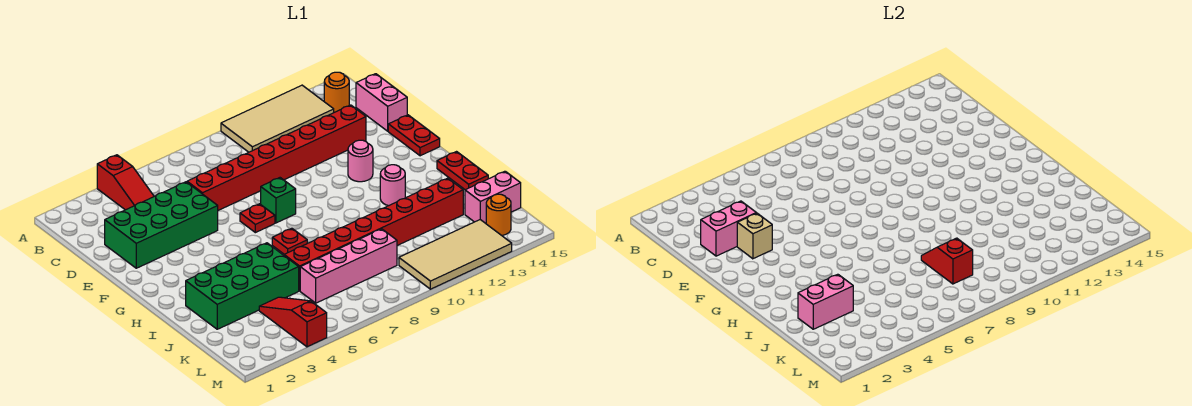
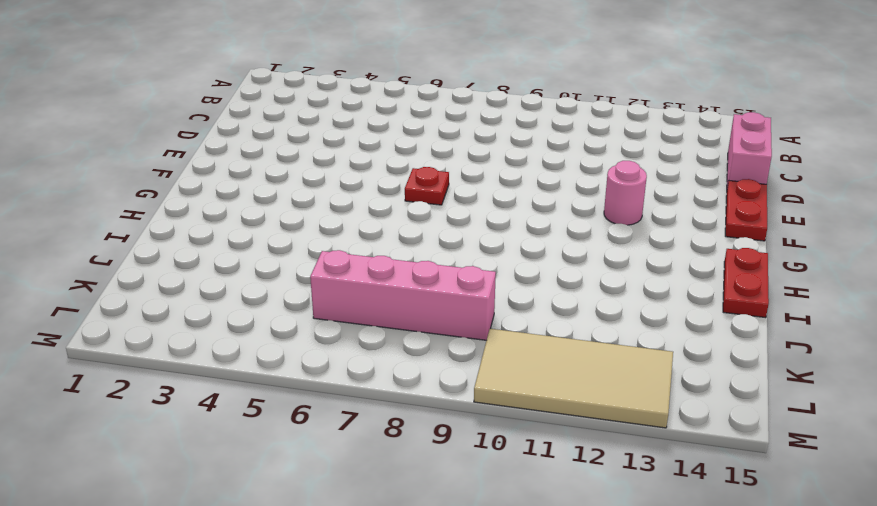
none -> red 1x3 slope [97,155,154,210]
none -> tan 2x4 tile [221,85,334,152]
none -> orange 1x1 round brick [324,72,349,112]

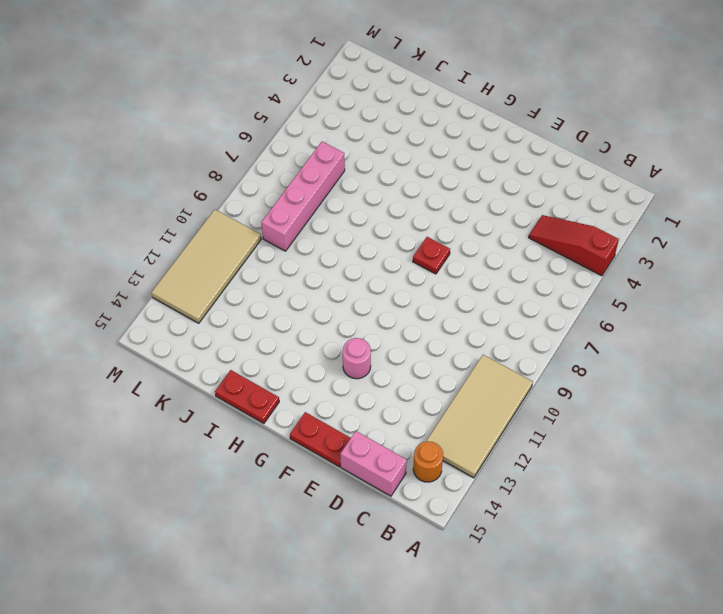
none -> green 2x4 brick [105,182,218,268]
none -> red 1x8 brick [187,105,366,210]
none -> green 1x1 brick [261,178,296,223]

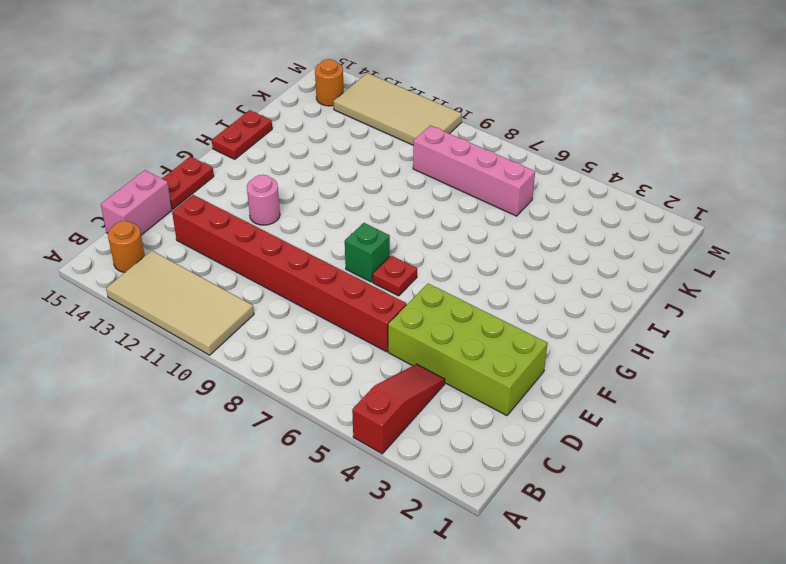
lime 2x4 brick [388,284,548,416] -> green 2x4 brick [105,182,218,268]
none -> red 1x1 plate [272,228,307,254]
none -> pink 1x1 round brick [380,165,405,206]
none -> green 2x4 brick [186,243,299,329]

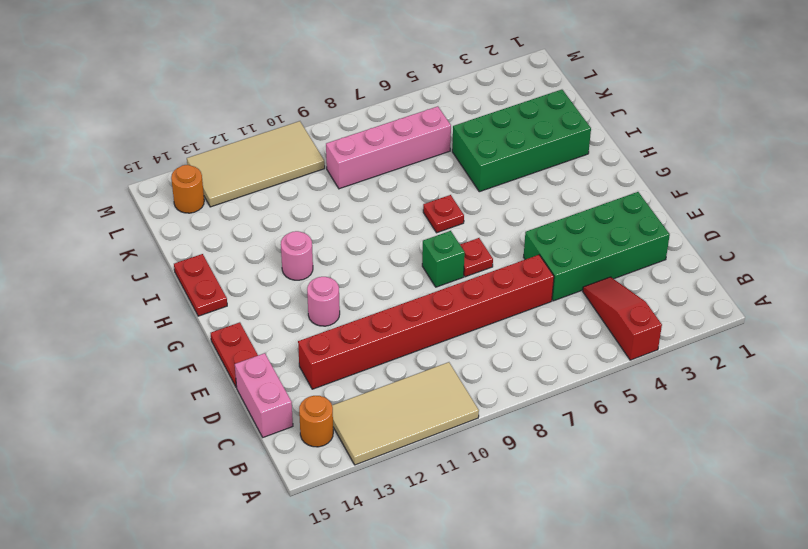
none -> red 1x8 brick [284,178,463,291]
none -> red 1x3 slope [259,297,327,347]
none -> pink 1x2 brick [465,171,521,223]

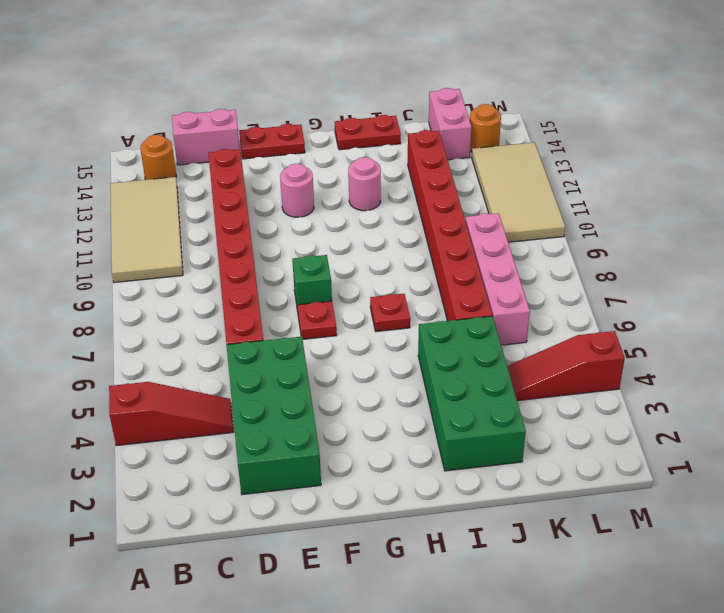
none -> pink 1x2 brick [701,201,756,256]
none -> tan 1x1 brick [737,213,772,259]
none -> pink 1x2 brick [798,274,853,329]

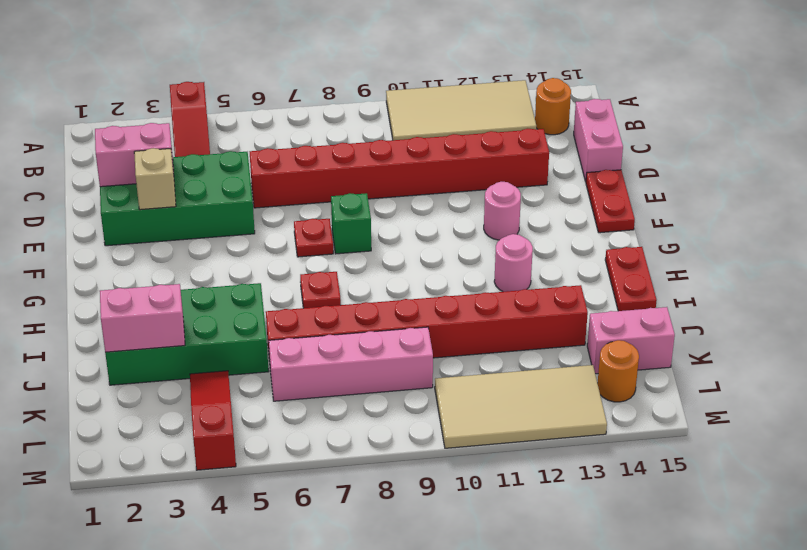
none -> red 1x2 slope [921,238,973,284]

